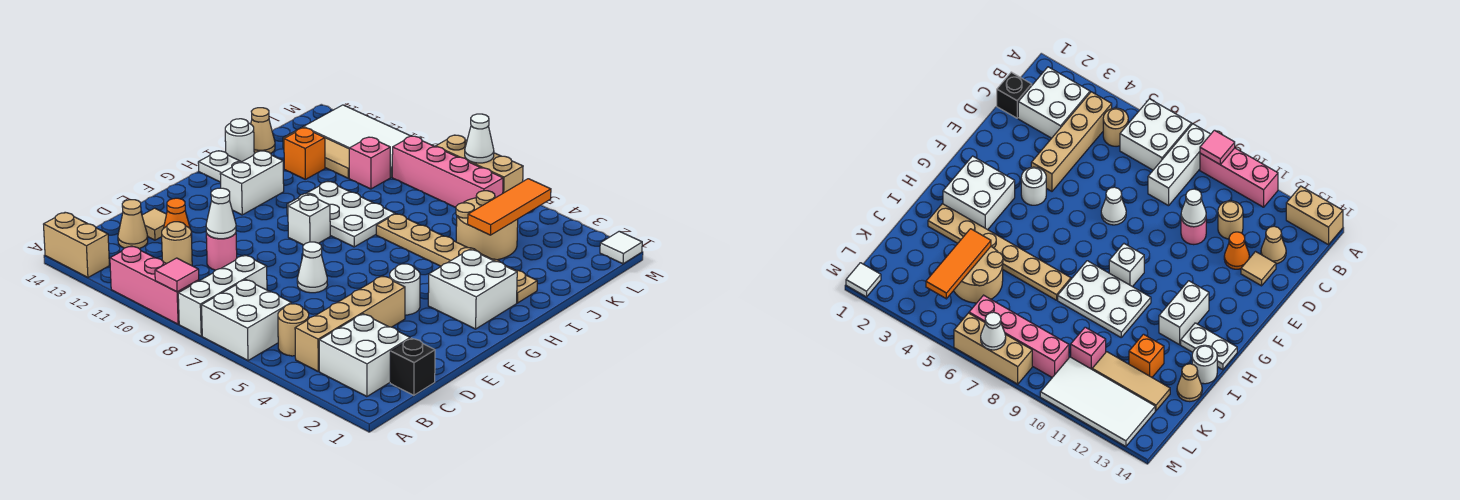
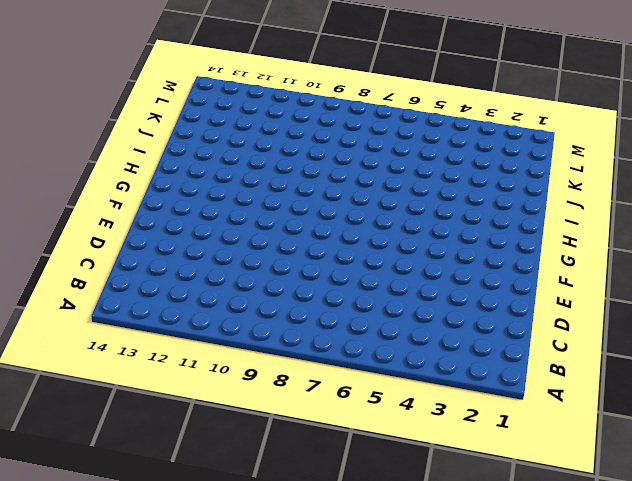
none -> white 2x2 brick [202,279,291,361]
none -> white 1x3 brick [178,255,267,336]
none -> pink 1x3 brick [110,246,199,324]
none -> tan 1x2 brick [44,213,109,277]

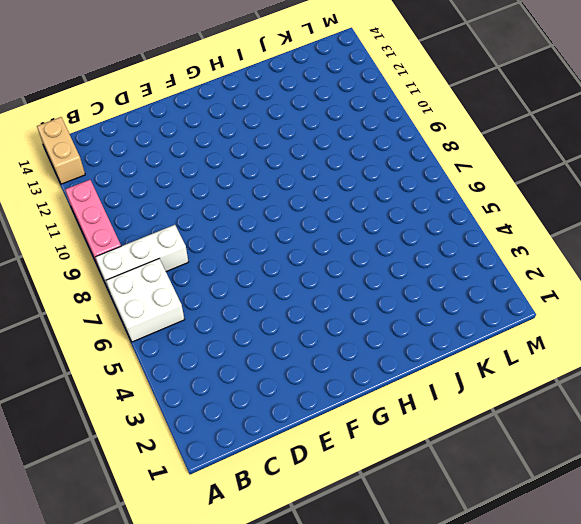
none -> white 2x2 brick [319,314,410,397]
none -> tan 1x4 brick [295,276,405,372]
none -> tan 1x1 round brick [278,304,309,356]
none -> black 1x1 brick [390,338,435,395]

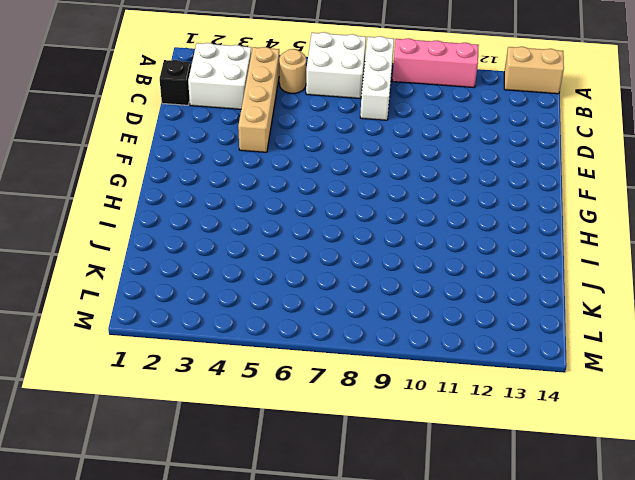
none -> tan 1x1 round brick [162,222,192,266]
none -> tan 1x1 cone [118,200,148,248]
none -> pink 1x1 round brick [206,233,237,270]
none -> orange 1x1 cone [164,198,192,236]

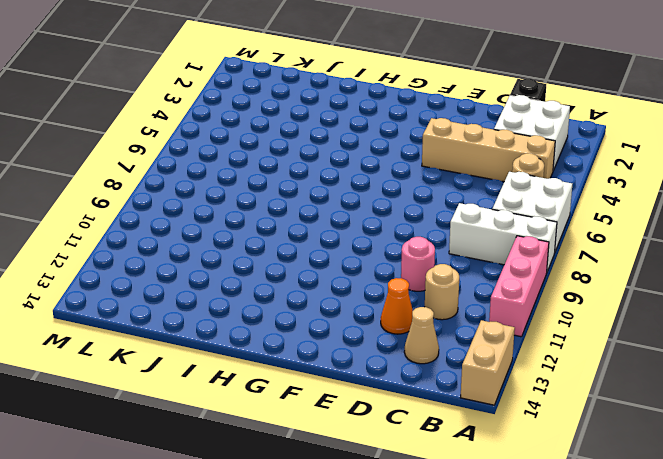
none -> tan 1x1 tile [142,208,166,240]
none -> white 1x1 cone [297,242,328,293]
none -> white 1x1 round brick [390,264,420,315]
none -> white 2x2 brick [428,250,517,329]

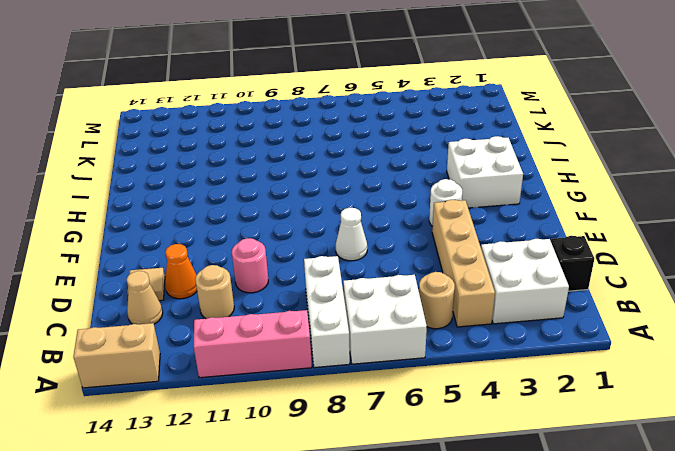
none -> white 1x1 brick [288,195,330,245]
none -> white 1x2 brick [220,151,284,215]
none -> white 2x3 plate [287,182,395,247]
none -> white 1x2 plate [198,151,241,182]

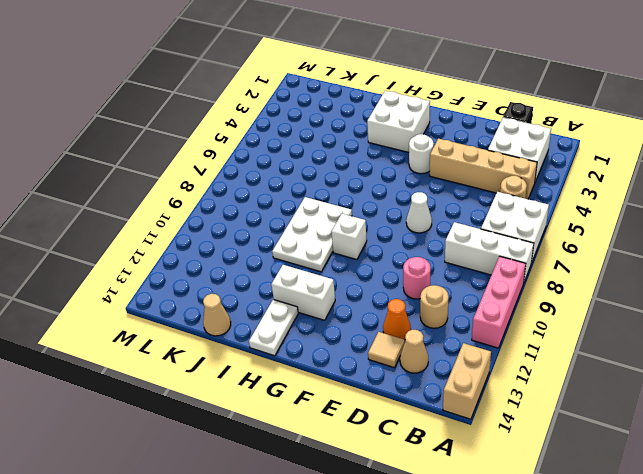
none -> tan 1x6 plate [376,214,537,303]
none -> white 1x1 round brick [225,119,254,162]
none -> tan 2x2 round brick [456,191,518,260]
none -> orange 1x1 brick [284,128,325,179]

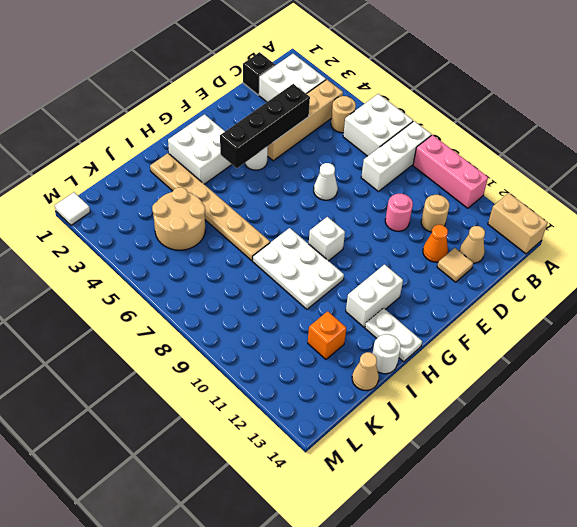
black 1x4 brick [220,84,310,168] -> none
none -> pink 1x1 brick [349,137,390,189]
none -> tan 1x3 tile [283,127,349,178]
none -> pink 1x4 brick [392,136,503,208]
none -> white 2x4 tile [303,105,410,177]

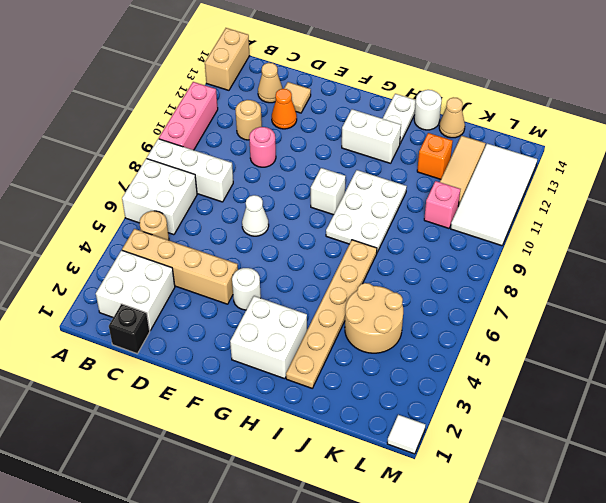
none -> pink 1x4 brick [392,136,503,208]
none -> tan 1x3 brick [436,135,523,193]
none -> pink 1x1 tile [155,258,199,292]
none -> white 1x1 cone [206,188,236,239]

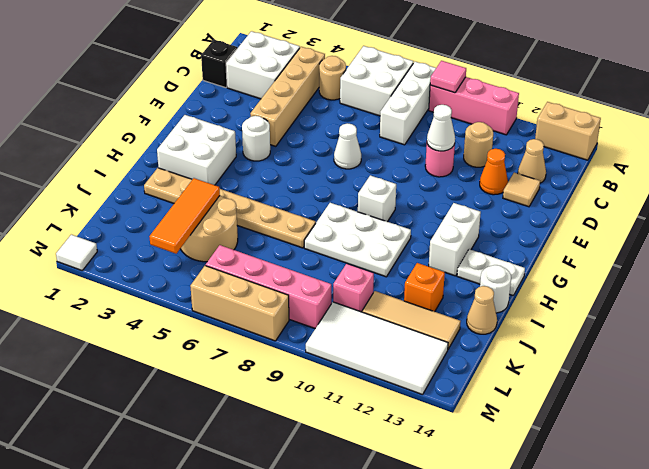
none -> white 1x1 cone [465,114,494,163]

